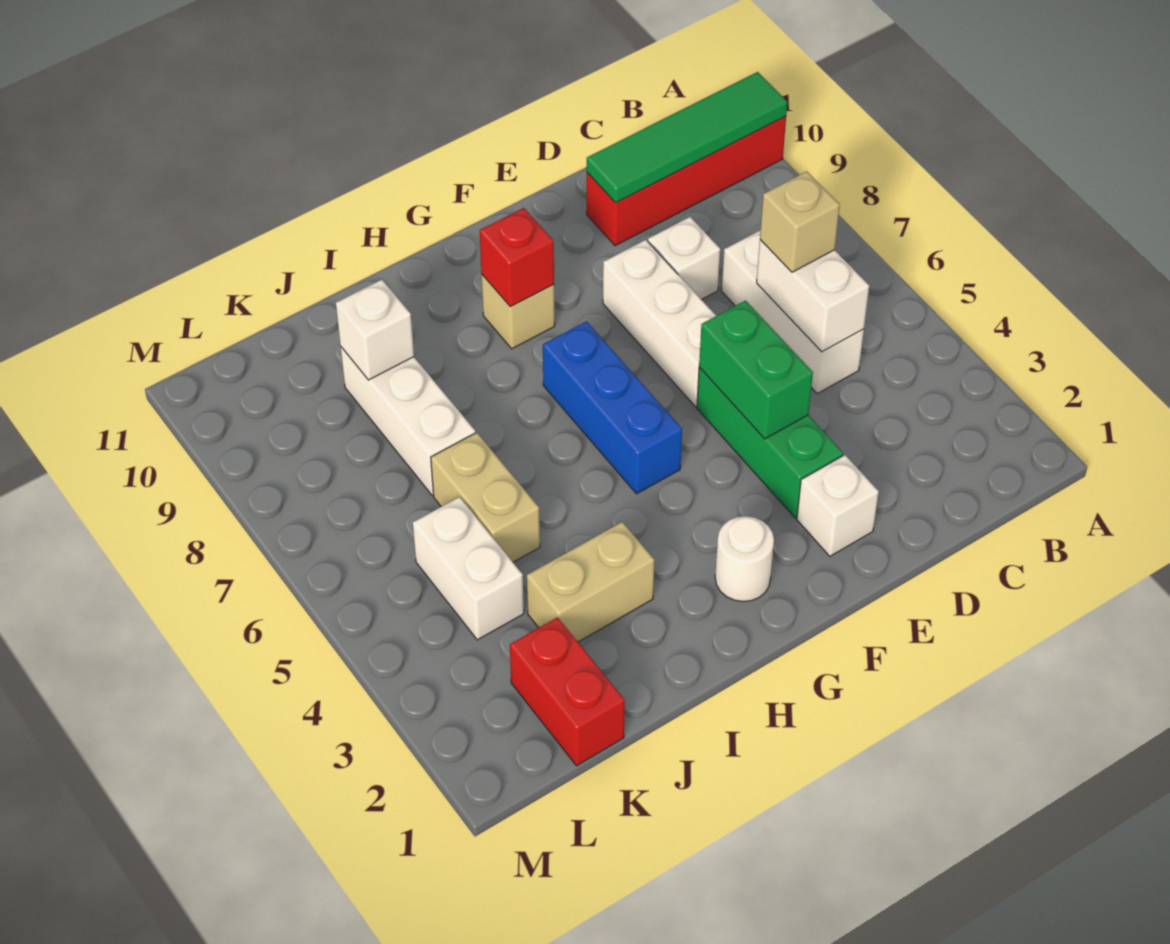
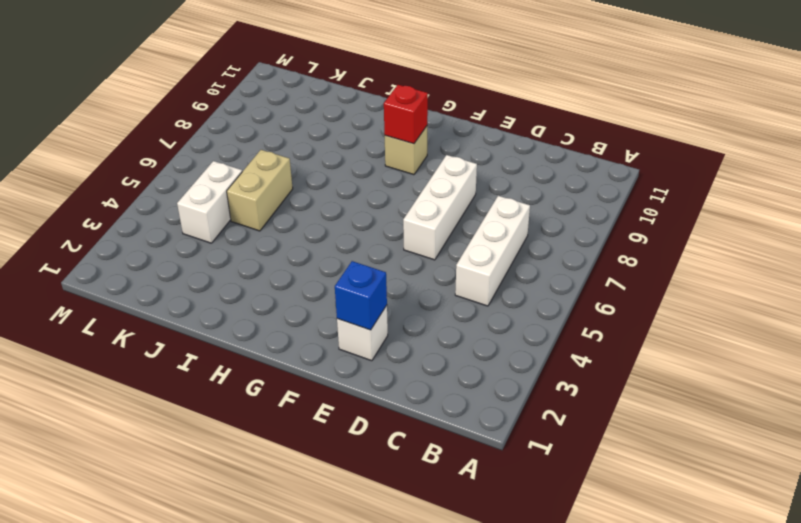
blue 1x1 brick [335,261,387,330] -> none
none -> red 1x4 brick [587,116,786,246]
none -> white 1x1 brick [648,217,720,300]
none -> green 1x3 brick [697,368,843,518]

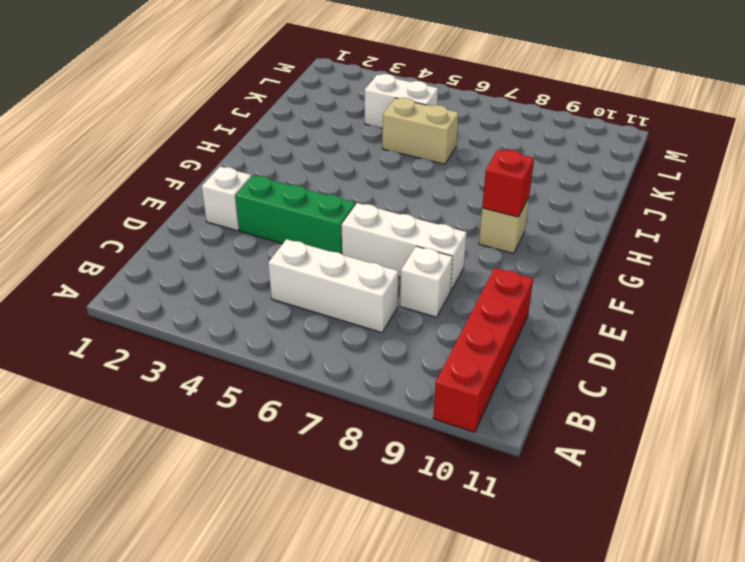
none -> white 1x1 round brick [715,516,774,602]
none -> blue 1x3 brick [543,321,682,494]
none -> tan 1x2 brick [527,522,654,642]

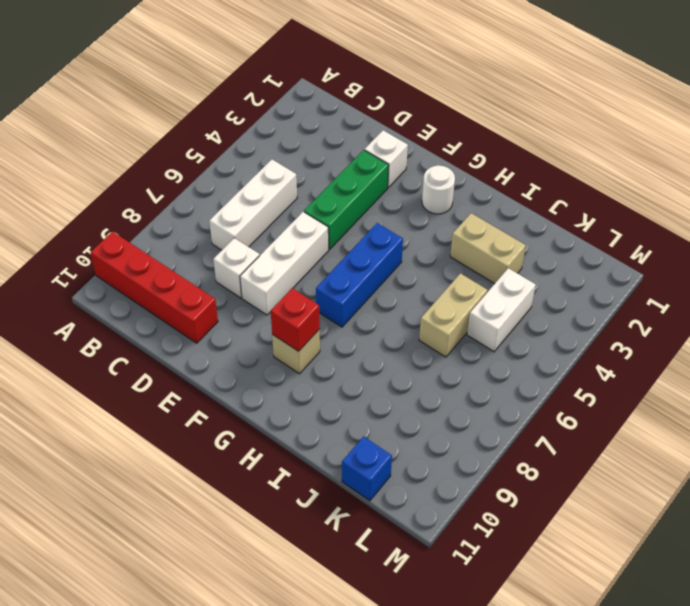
blue 1x1 brick [342,436,392,501] -> none
none -> white 1x3 brick [341,347,475,495]
none -> red 1x2 brick [510,617,625,766]
none -> green 1x4 tile [587,72,787,203]

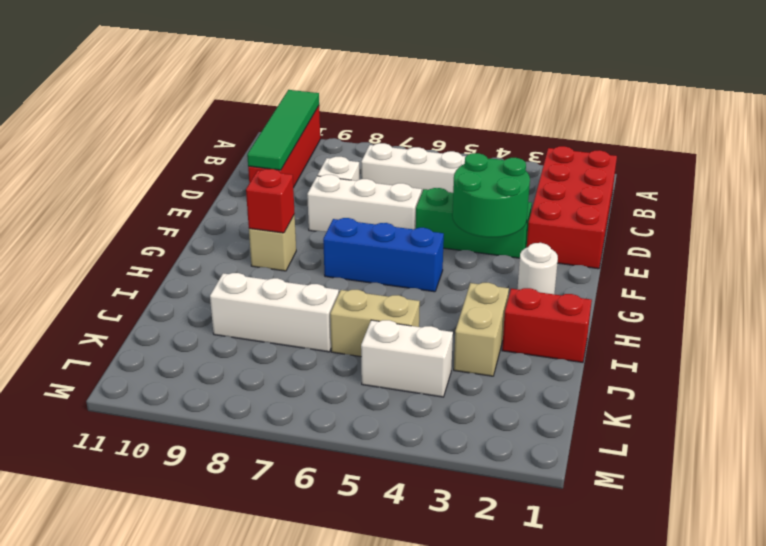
red 2x4 brick [527,146,617,269] -> white 1x1 brick [797,455,879,556]
green 2x2 round brick [452,153,530,237] -> green 1x2 brick [699,301,813,439]
red 1x2 brick [502,288,592,363] -> red 1x2 brick moved to [510,617,625,766]
none -> white 1x2 brick [757,240,869,352]
none -> white 1x1 brick [336,280,414,380]
none -> tan 1x1 brick [760,171,840,272]

